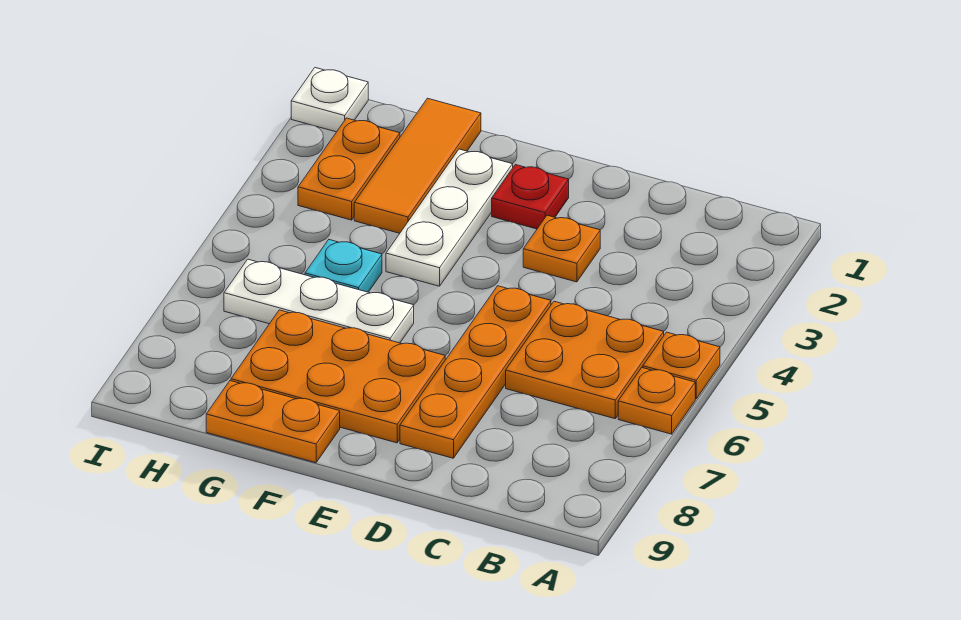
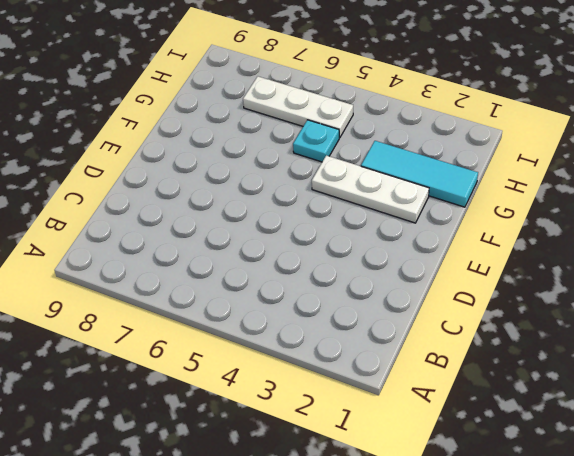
cyan 1x3 tile [361,141,478,207] -> orange 1x3 tile [354,98,481,233]
white 1x3 plate [243,76,353,138] -> white 1x3 plate turned to [224,259,414,343]
none -> orange 1x1 plate [643,332,720,399]
none -> orange 1x1 plate [618,368,695,434]
none -> orange 2x2 plate [506,301,664,419]

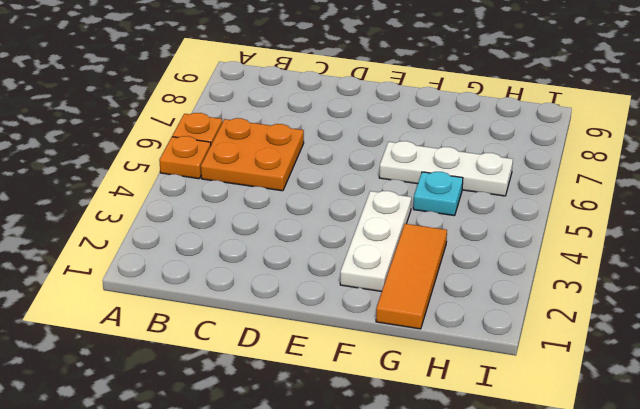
none -> orange 1x1 plate [523,215,600,282]
none -> orange 1x4 plate [400,286,551,458]
none -> red 1x1 plate [492,165,569,229]

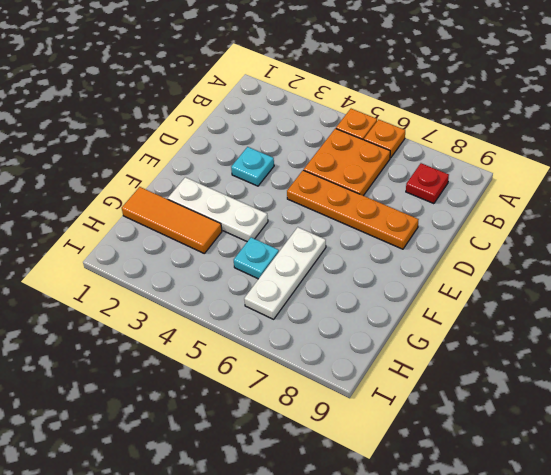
red 1x1 plate [406,163,449,204] -> red 1x1 plate moved to [492,165,569,229]
cyan 1x1 plate [231,147,274,186] -> orange 1x1 plate [523,215,600,282]
none -> orange 2x3 plate [231,310,445,443]
none -> orange 1x2 plate [206,381,340,463]
none -> orange 1x2 plate [298,118,400,220]

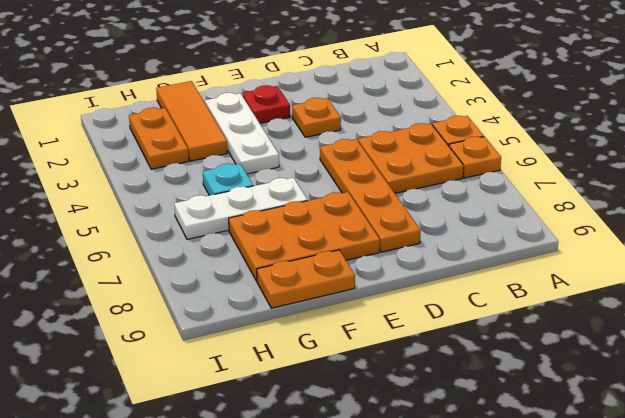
none -> white 1x1 plate [291,68,368,132]

